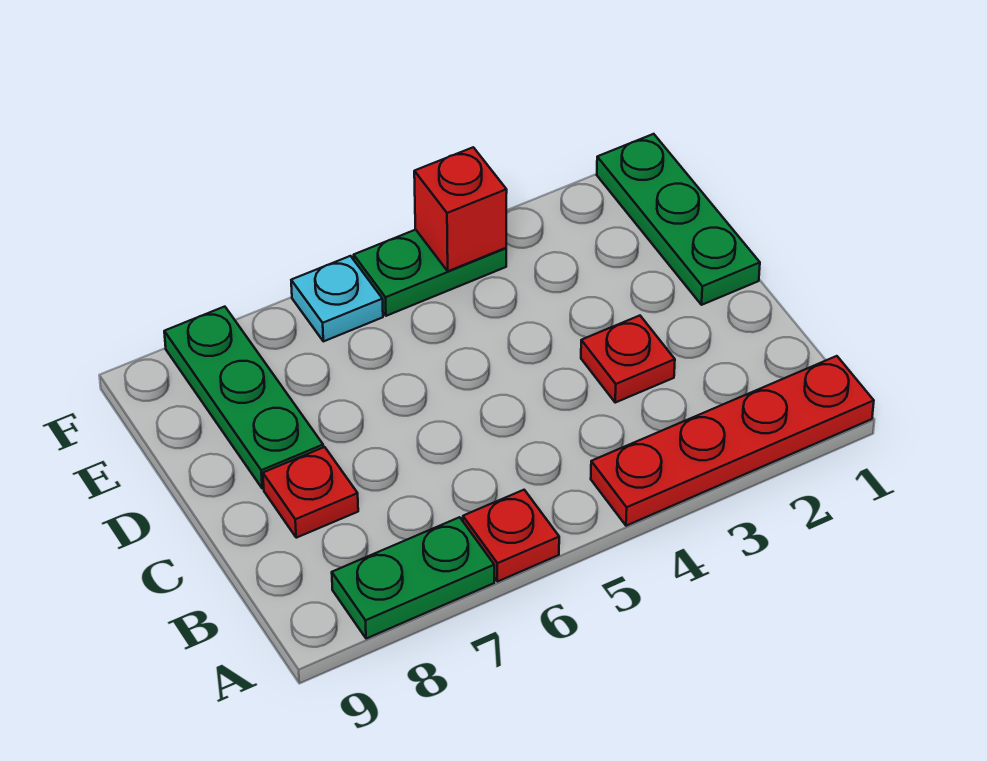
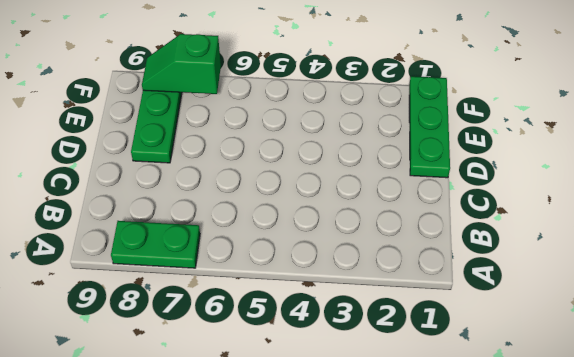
green 1x2 slope [142,34,221,94] -> none
none -> red 1x4 plate [591,356,874,526]
none -> red 1x1 plate [463,490,559,582]

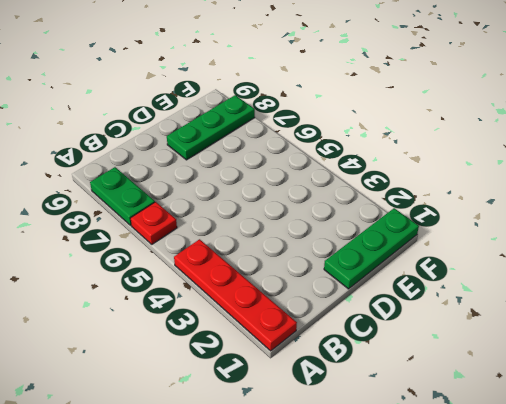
none -> red 1x1 plate [581,316,675,403]
none -> red 1x1 plate [263,447,358,538]

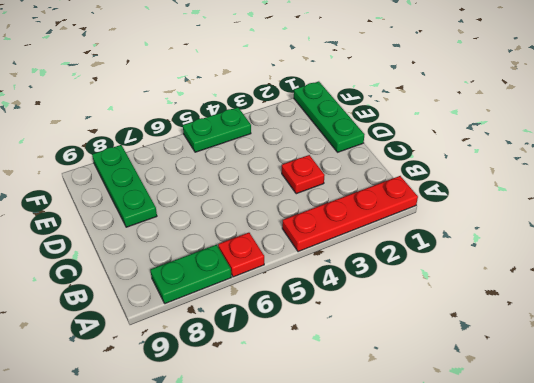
none -> red 1x1 plate [263,447,358,538]
none -> cyan 1x1 plate [291,256,383,341]

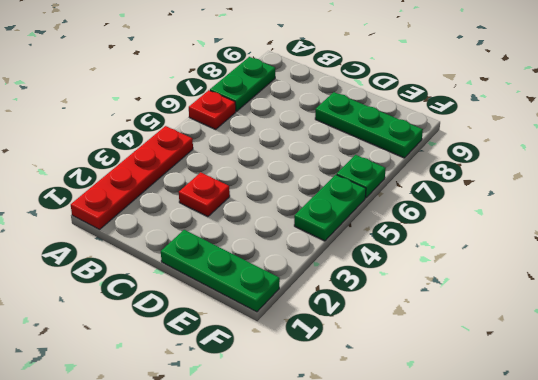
green 1x1 plate [337,155,386,198] -> cyan 1x1 plate [291,256,383,341]
none -> red 1x1 plate [263,447,358,538]
none -> red 1x1 brick [414,147,507,271]

